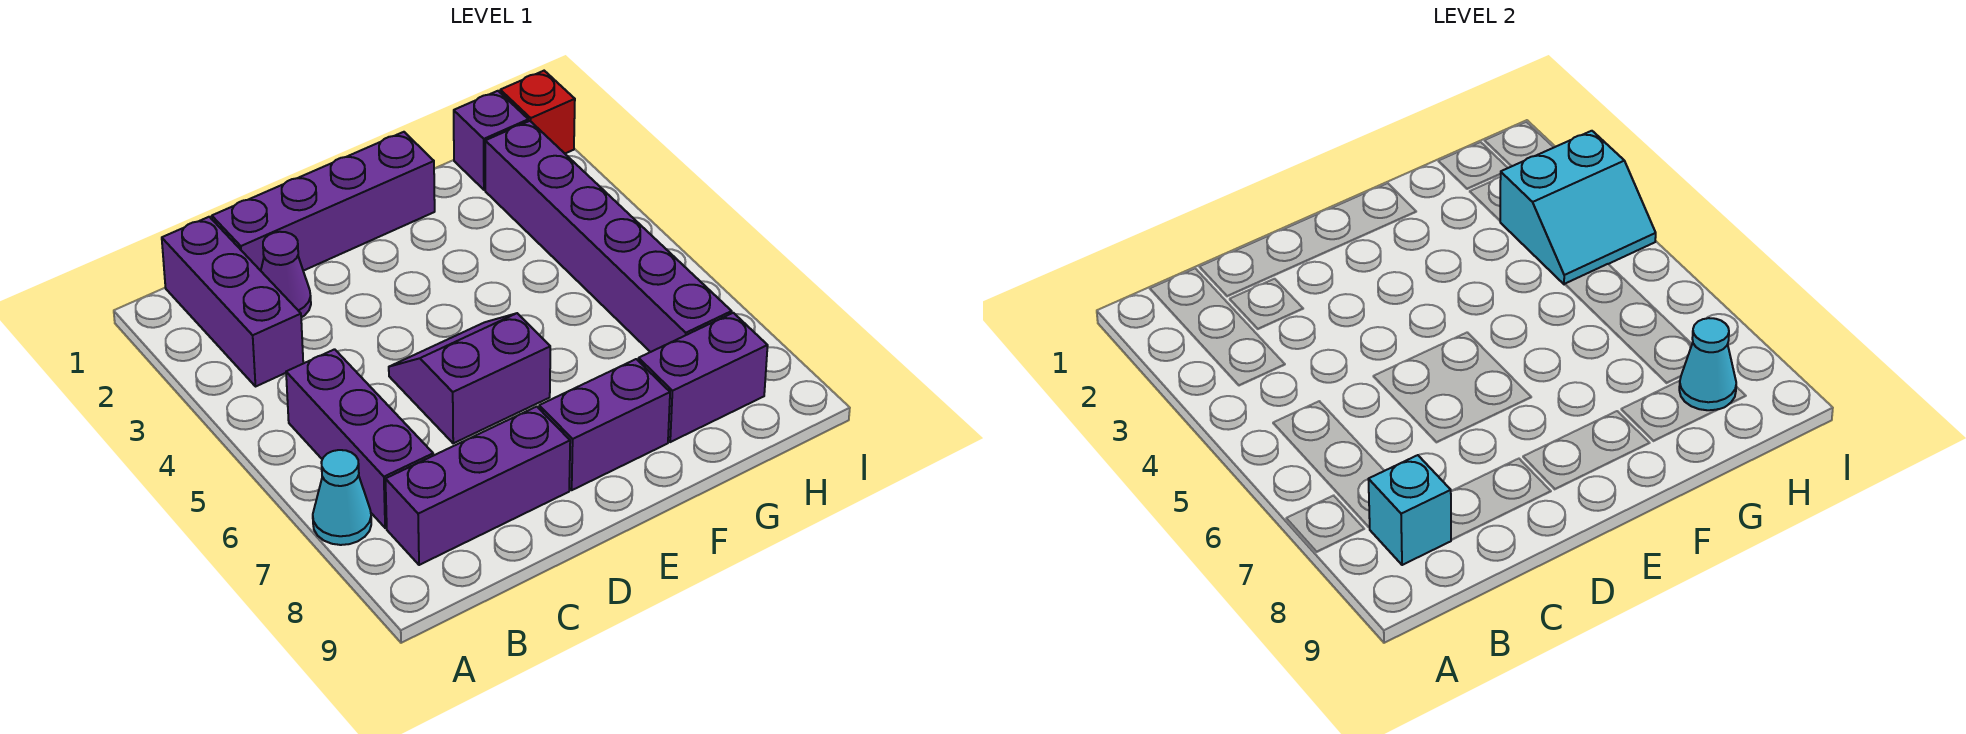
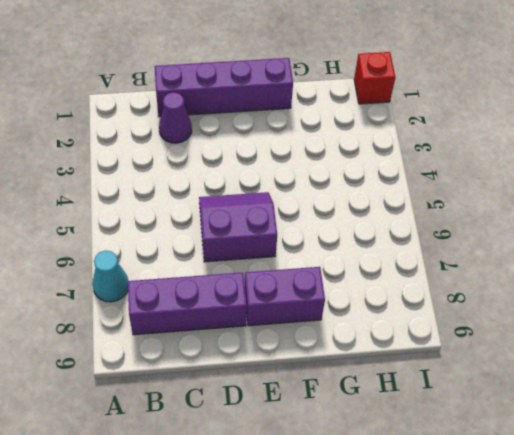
none -> purple 1x3 brick [162,217,303,386]
none -> purple 1x3 brick [286,349,433,528]
none -> purple 1x2 brick [639,313,768,442]

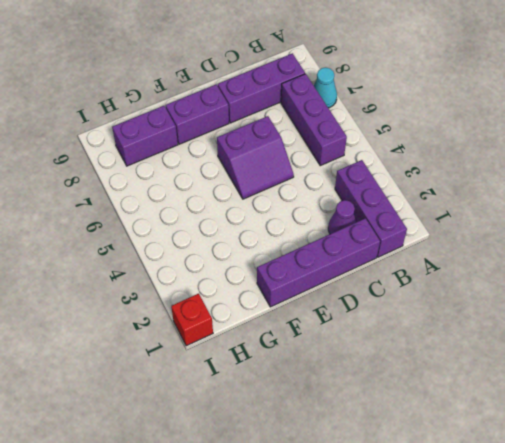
none -> purple 1x1 brick [454,91,528,190]
none -> purple 1x6 brick [485,121,732,352]
none -> cyan 1x1 brick [1368,455,1451,565]

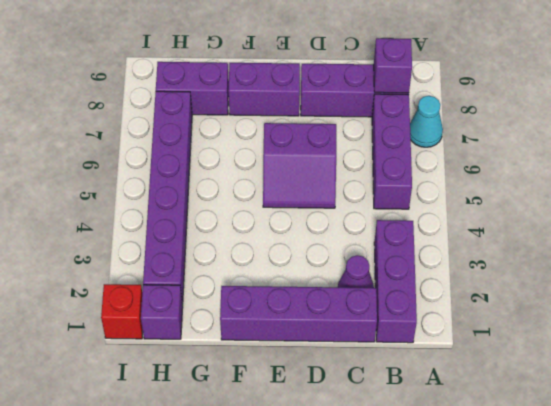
purple 1x1 brick [374,38,412,93] -> cyan 1x1 brick [1368,455,1451,565]
none -> cyan 2x2 slope [1500,131,1656,284]
none -> cyan 1x1 cone [1679,318,1736,410]

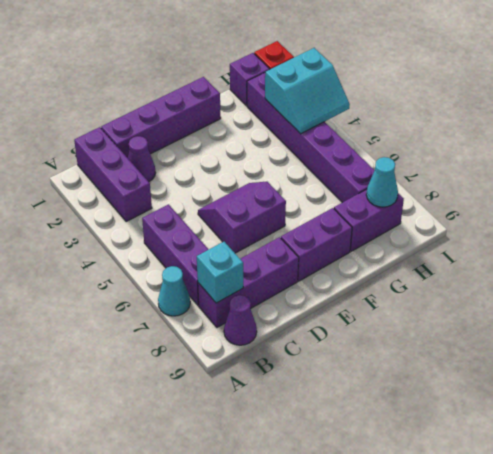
purple 1x1 cone [224,295,257,345] -> none

